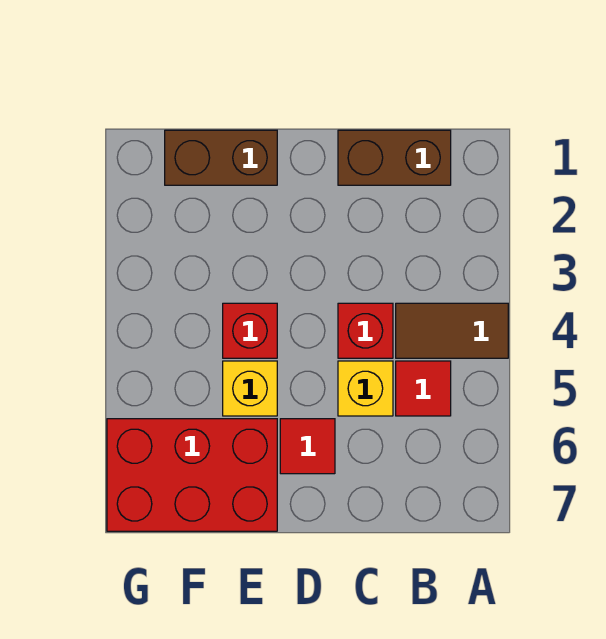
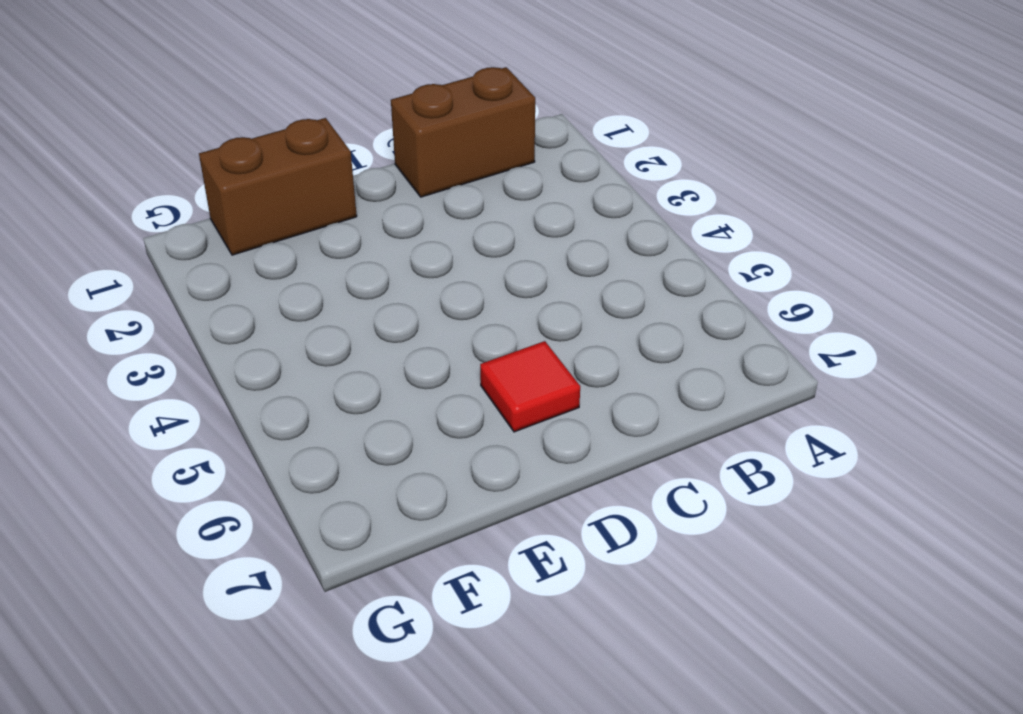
none -> brown 1x2 tile [396,303,508,358]
none -> red 1x1 tile [396,361,451,416]

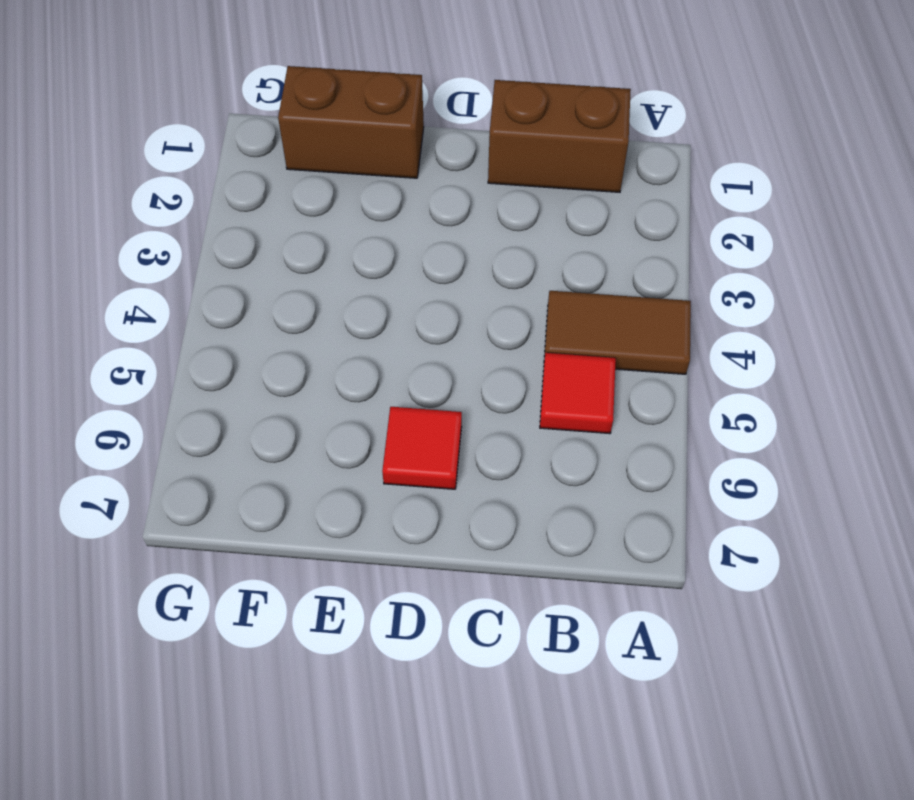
none -> red 1x1 brick [338,303,393,358]
none -> yellow 1x1 brick [338,361,393,416]

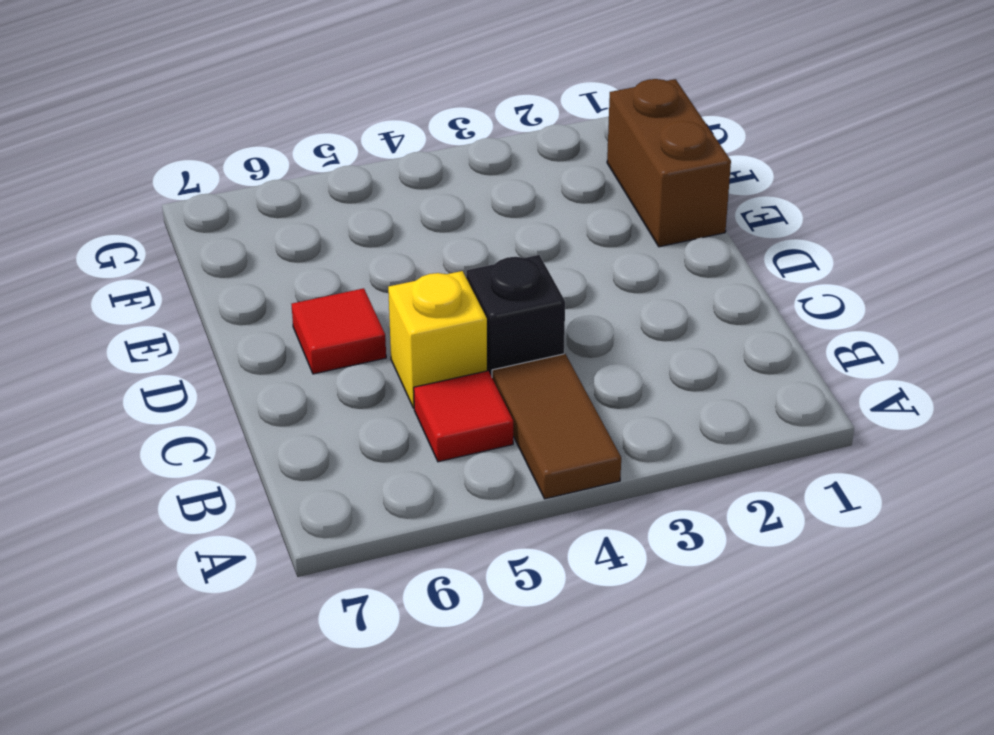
black 1x1 brick [466,255,565,377] -> red 1x1 brick [338,303,393,358]
none -> brown 1x2 brick [338,130,451,185]
none -> red 1x1 brick [223,303,277,358]

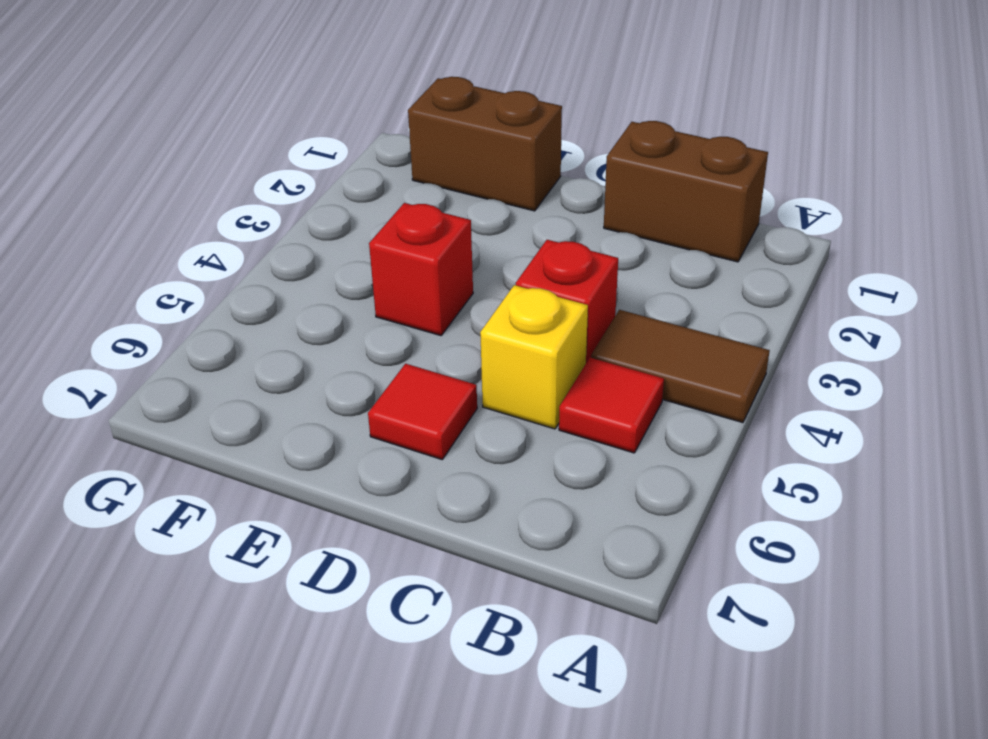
none -> yellow 1x1 brick [223,361,277,416]
none -> red 2x3 brick [107,419,277,531]

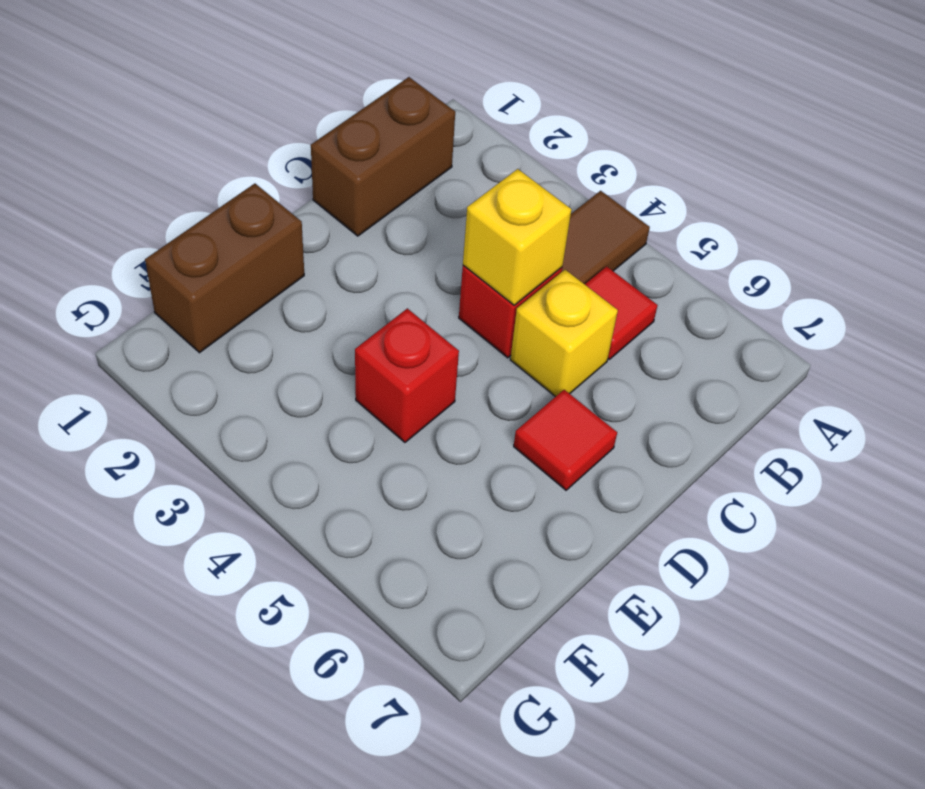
yellow 1x1 brick [463,169,571,305] -> yellow 1x1 brick moved to [223,361,277,416]
none -> red 2x3 brick [107,419,277,531]

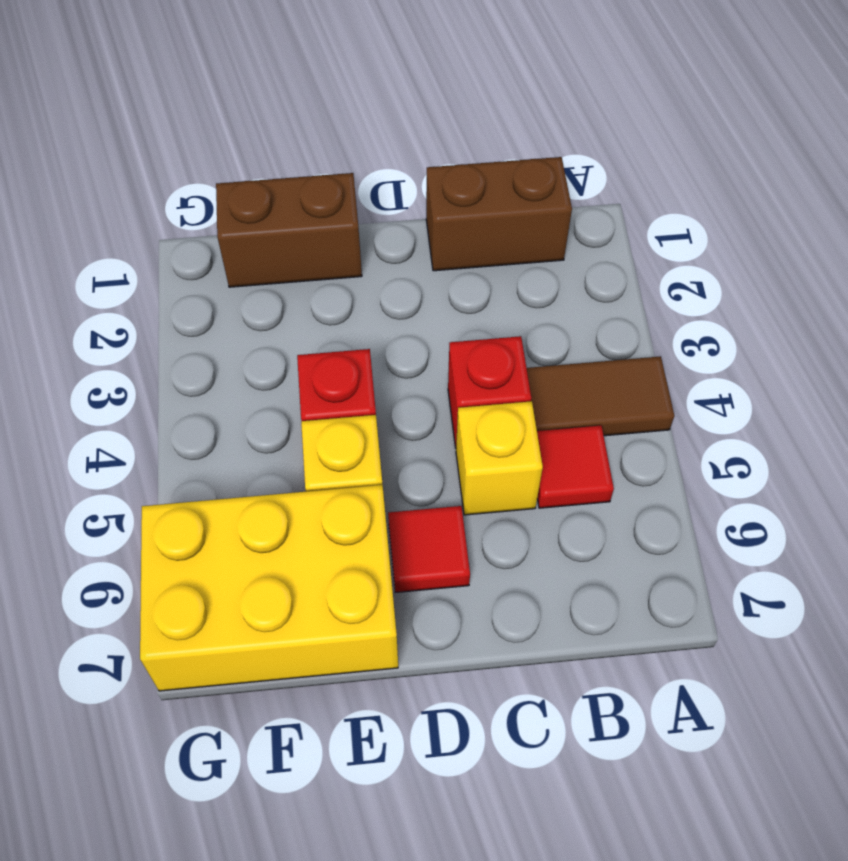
yellow 2x3 brick [140,485,398,691] -> red 2x3 brick [107,419,277,531]

